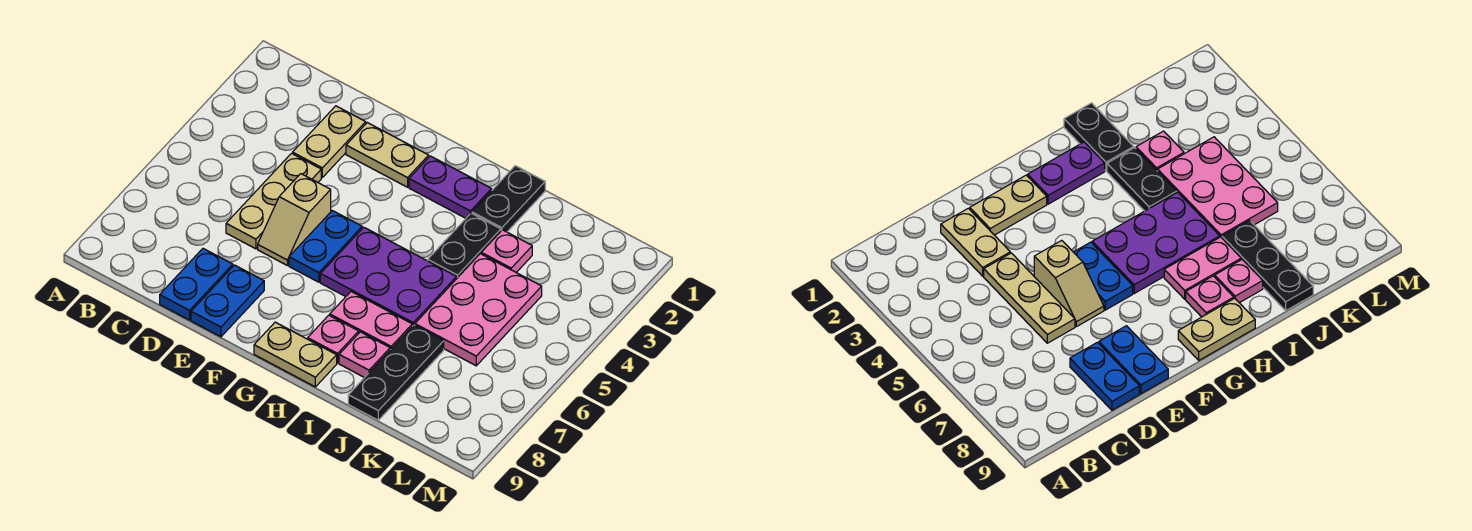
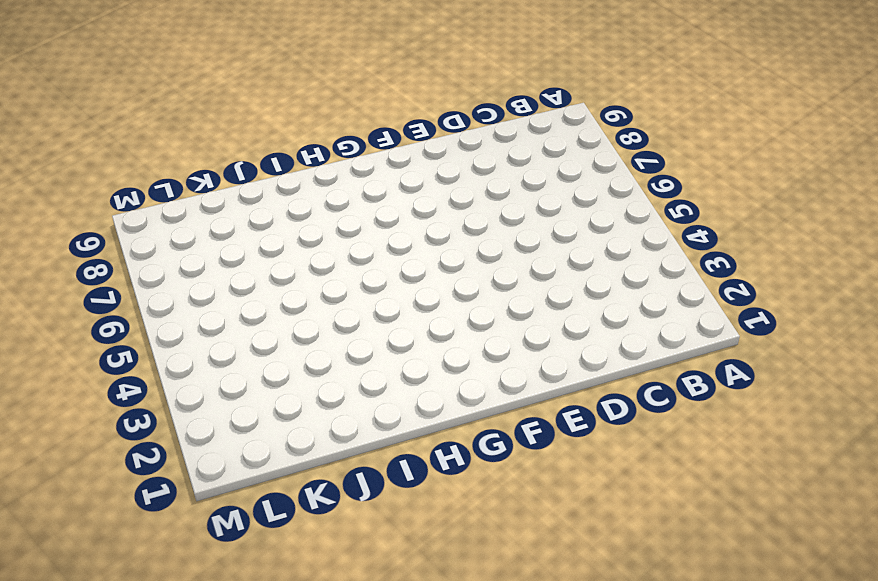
none -> tan 1x2 plate [293,106,366,177]
none -> tan 1x3 plate [226,153,321,249]
none -> blue 1x2 plate [160,249,233,320]

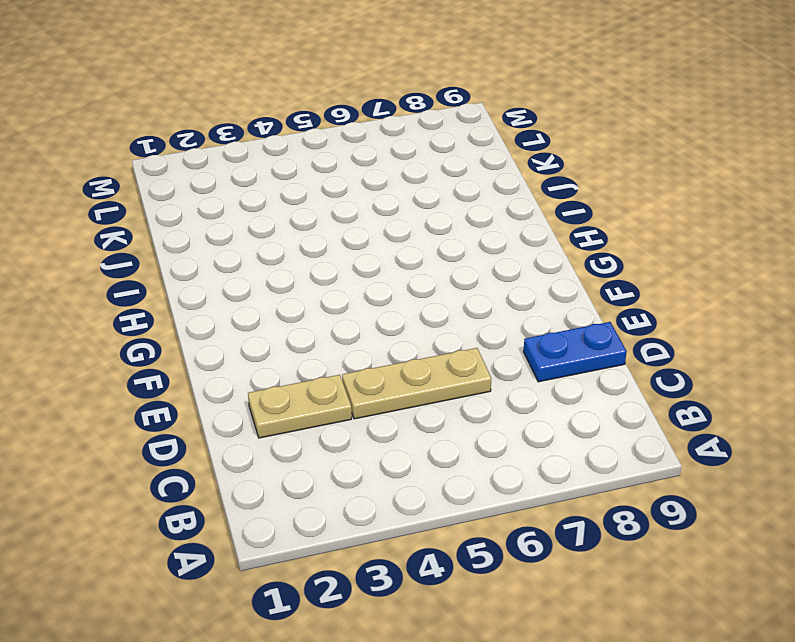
none -> tan 1x2 plate [346,123,429,187]
none -> tan 1x2 slope [258,174,331,266]
none -> blue 1x2 plate [191,265,264,337]

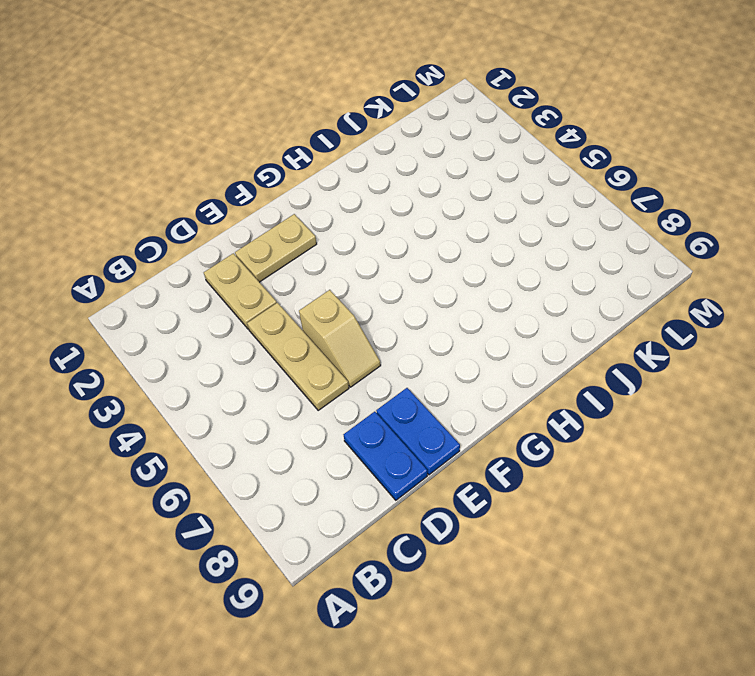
none -> blue 1x2 plate [289,211,362,282]
none -> purple 1x2 plate [409,156,492,218]
none -> purple 2x3 plate [320,227,457,326]

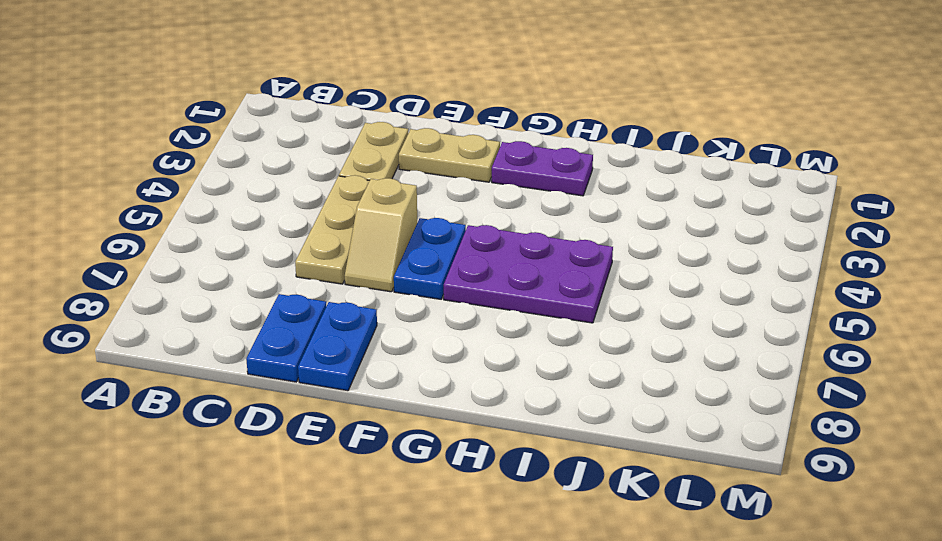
none -> tan 1x2 plate [254,322,337,387]
none -> pink 1x2 plate [330,292,412,350]
none -> pink 1x1 plate [308,315,359,363]

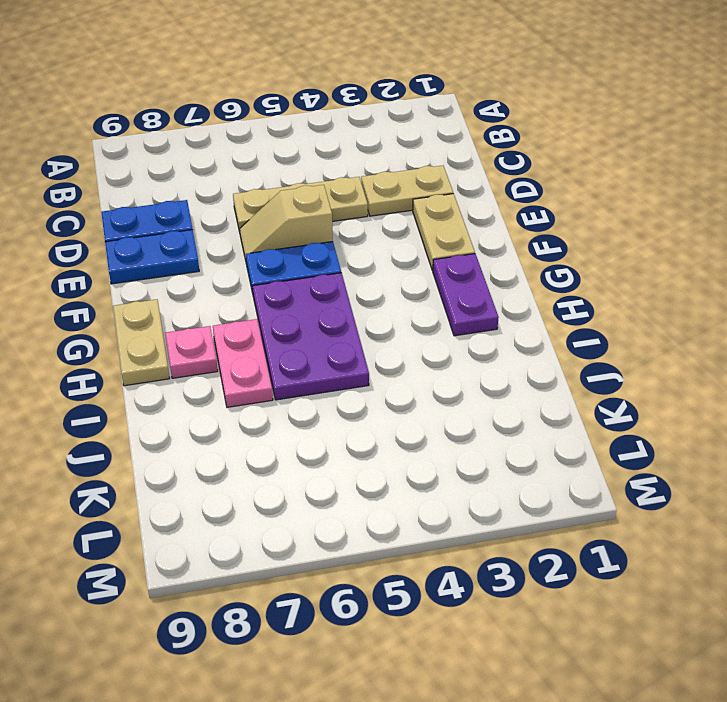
none -> black 1x2 plate [472,166,545,232]
none -> black 1x2 plate [428,213,501,278]
none -> pink 1x1 plate [339,332,390,378]

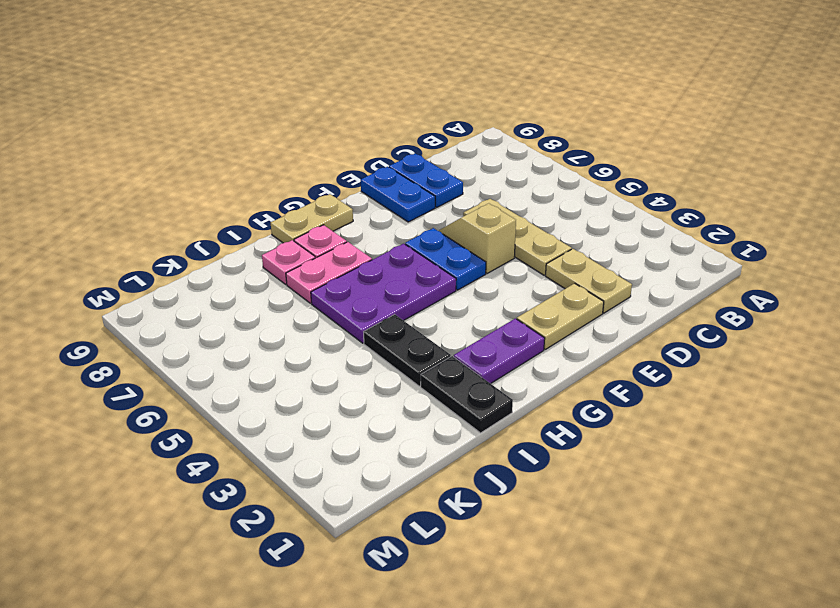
none -> pink 1x1 plate [481,230,532,272]
none -> pink 2x3 plate [415,254,542,366]
none -> black 1x3 plate [348,325,444,420]

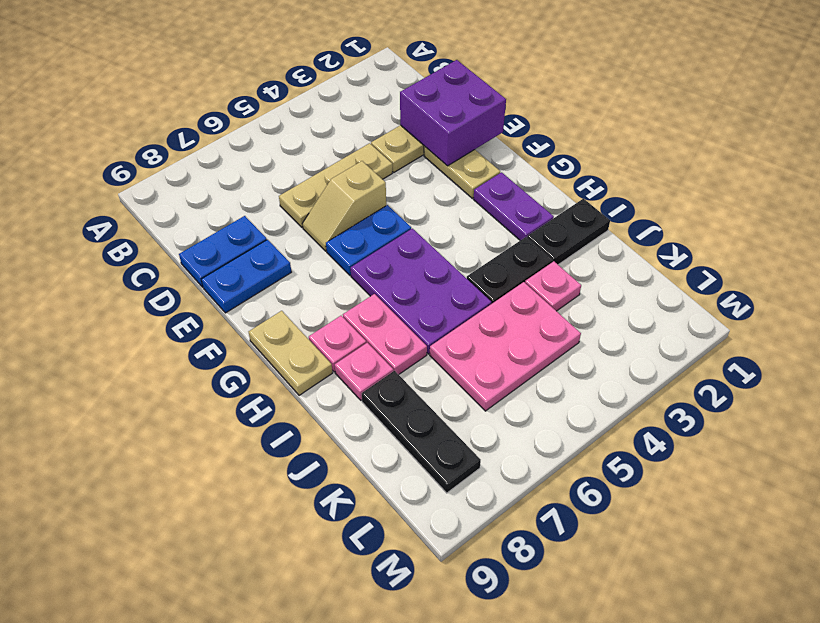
purple 2x2 brick [400,60,506,166] -> none
black 1x3 plate [362,371,481,493] -> black 1x3 plate turned to [348,325,444,420]

